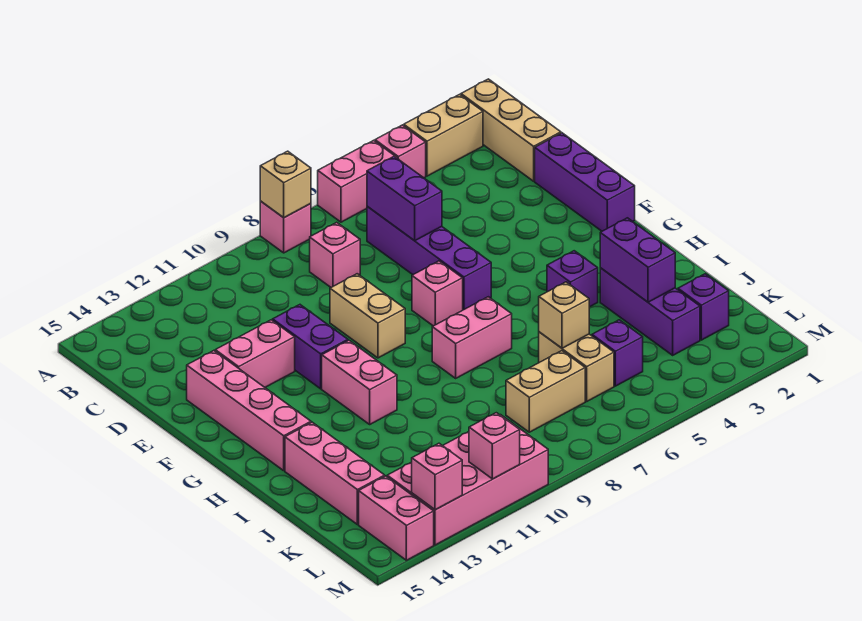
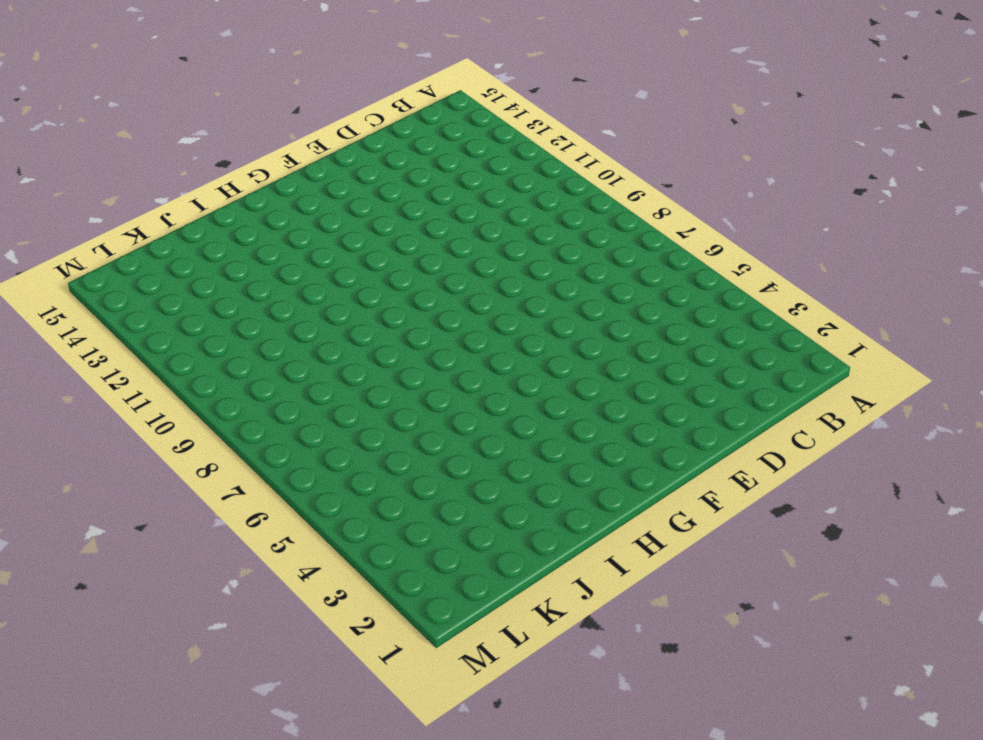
none -> tan 1x3 brick [461,79,561,181]
none -> tan 1x2 brick [404,94,483,176]
none -> pink 1x1 brick [375,125,426,178]
none -> pink 1x2 brick [318,140,397,222]

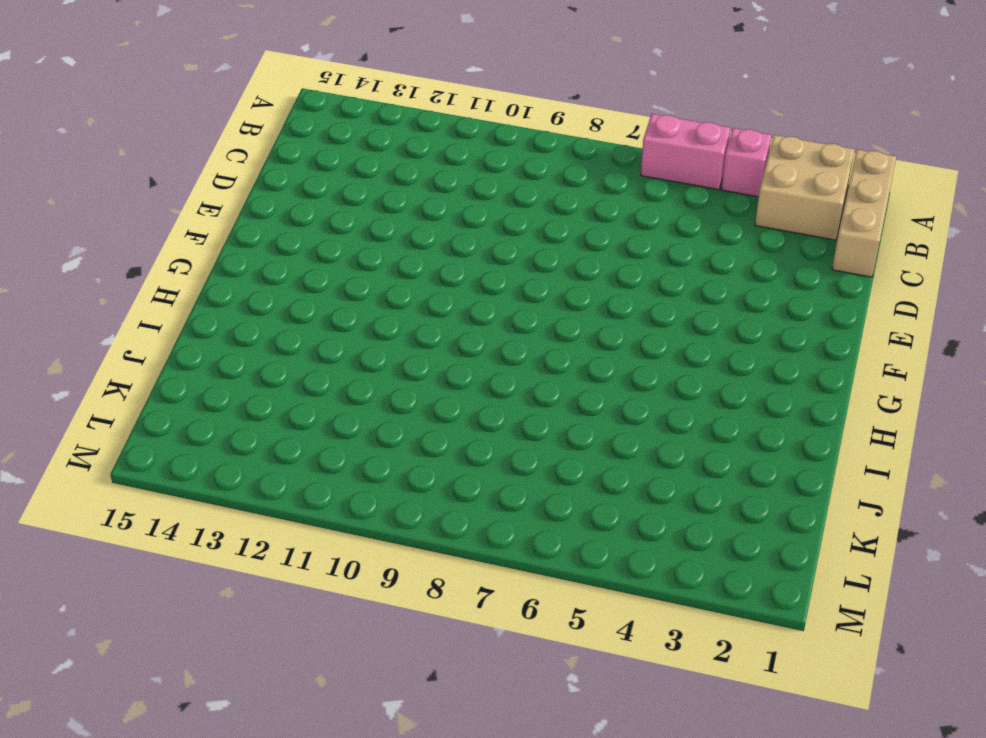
tan 2x2 brick [755,135,855,240] -> tan 1x2 brick [404,94,483,176]
none -> pink 1x1 brick [260,201,311,253]
none -> purple 1x4 brick [367,206,491,310]
none -> pink 1x1 brick [310,222,360,287]
none -> purple 1x3 brick [535,133,635,231]

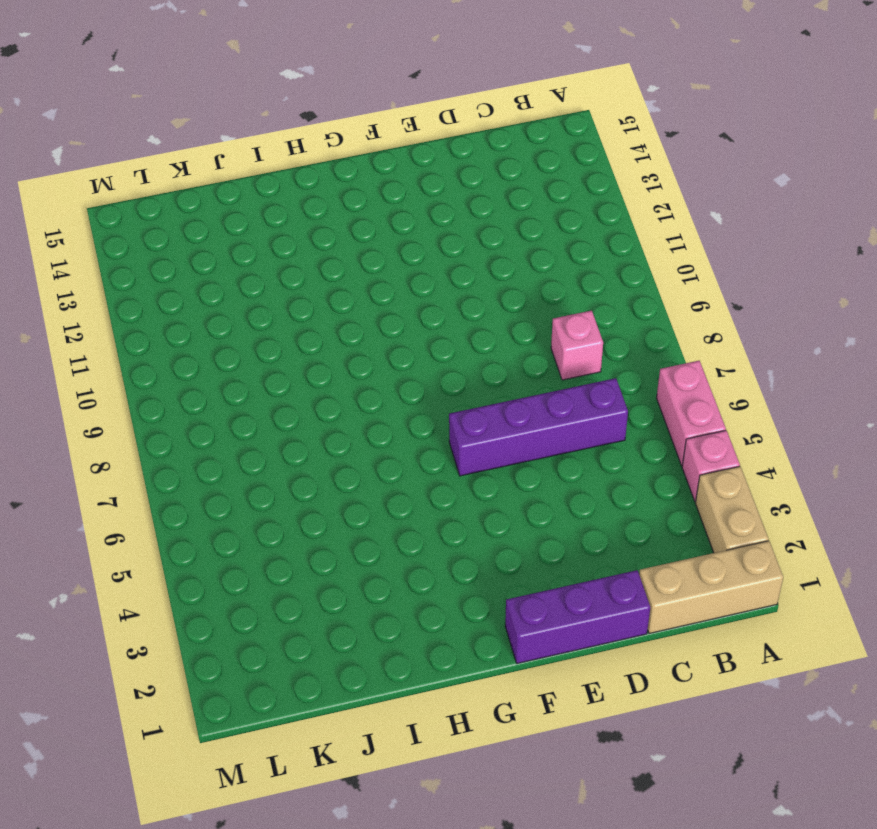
none -> pink 1x1 brick [260,201,311,253]
none -> tan 1x2 brick [330,274,405,358]
none -> purple 1x2 brick [273,305,348,389]
none -> pink 1x2 brick [215,320,295,387]

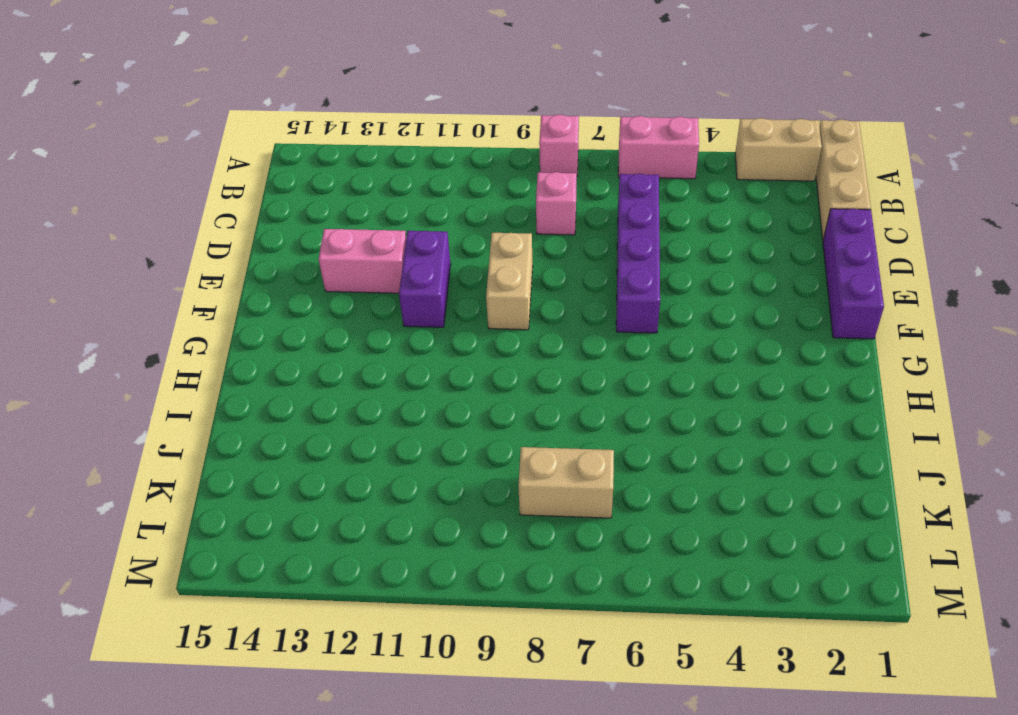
none -> pink 1x1 brick [375,125,426,178]
none -> pink 1x4 brick [187,351,311,471]
none -> pink 1x1 brick [412,261,463,326]
none -> pink 1x2 brick [322,340,397,424]

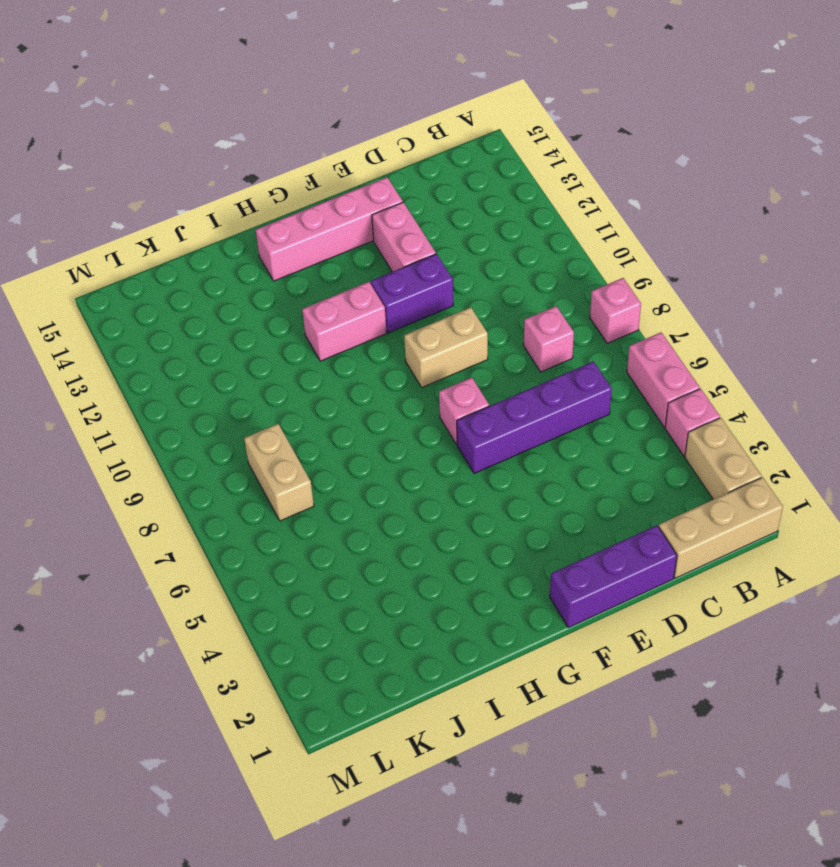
none -> purple 1x1 brick [547,251,598,307]
none -> pink 1x2 brick [432,297,512,378]
none -> purple 1x3 brick [600,268,700,355]
none -> pink 1x3 brick [285,422,385,524]

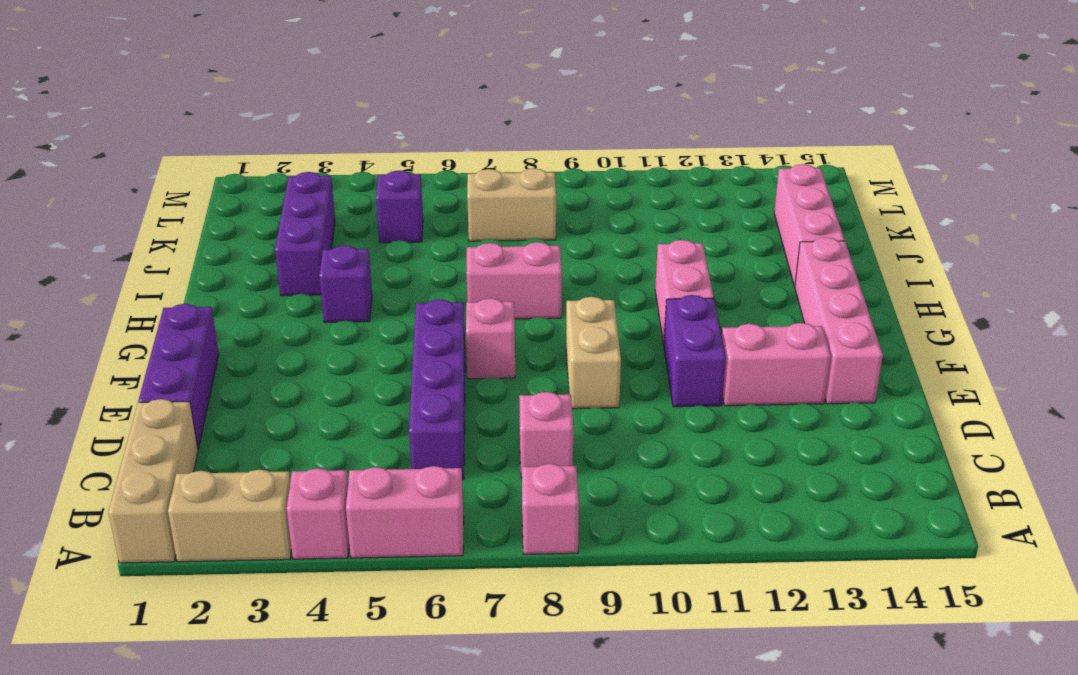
none -> tan 1x2 brick [539,332,614,401]
none -> purple 1x1 brick [678,274,729,340]
none -> pink 2x4 brick [387,415,548,545]
none -> pink 1x2 brick [359,476,434,560]

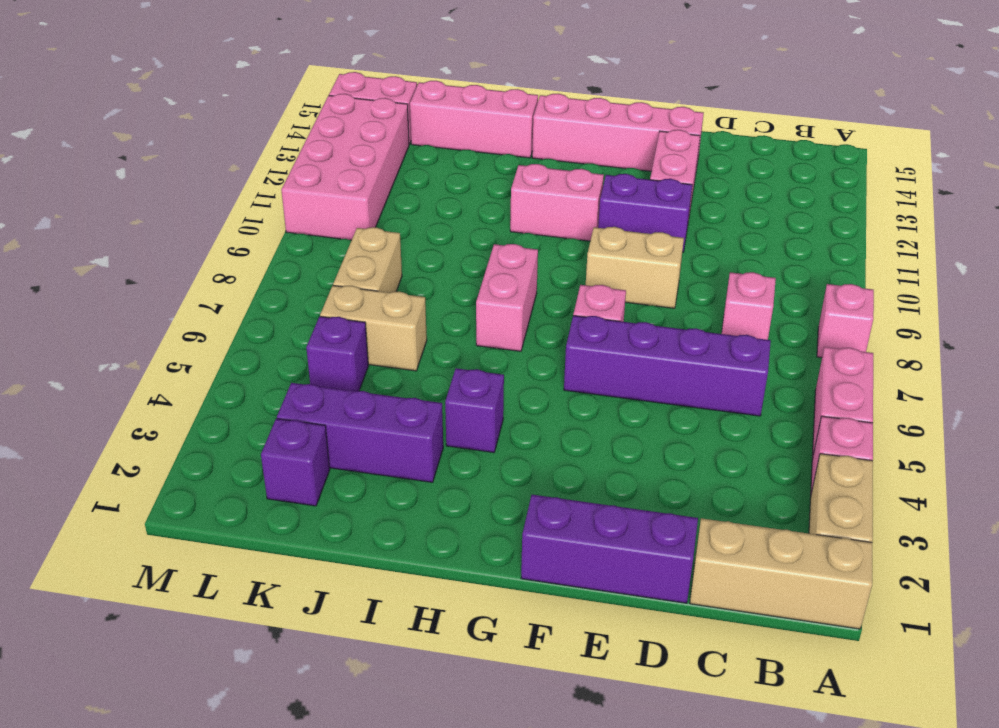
none -> tan 1x1 brick [260,151,311,218]
none -> purple 1x2 brick [367,157,442,241]
none -> purple 1x2 brick [600,218,675,302]
none -> tan 1x1 brick [539,282,589,348]

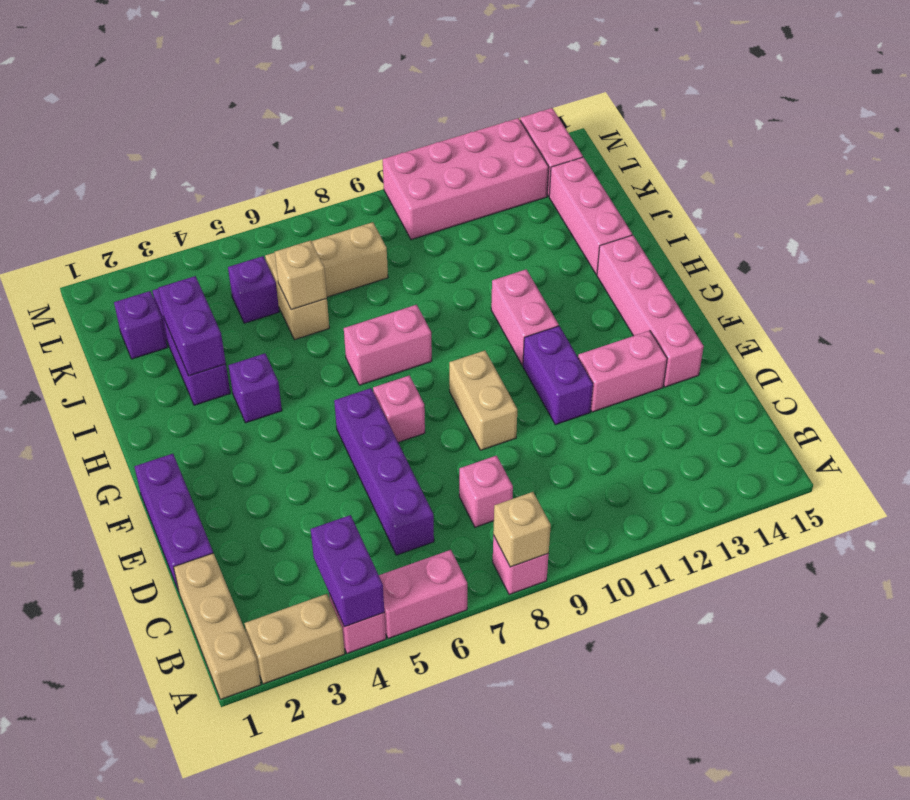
purple 1x2 brick [311,515,384,627] -> purple 1x2 brick moved to [367,157,442,241]
none -> pink 1x1 brick [469,413,520,479]
none -> pink 1x1 brick [412,443,462,510]

